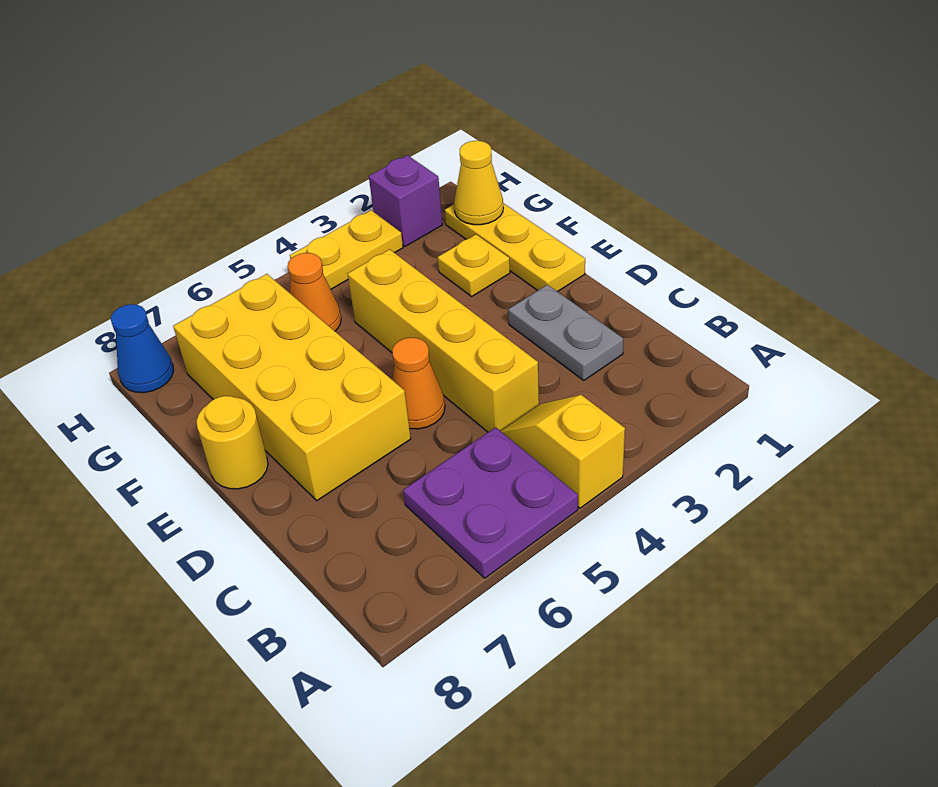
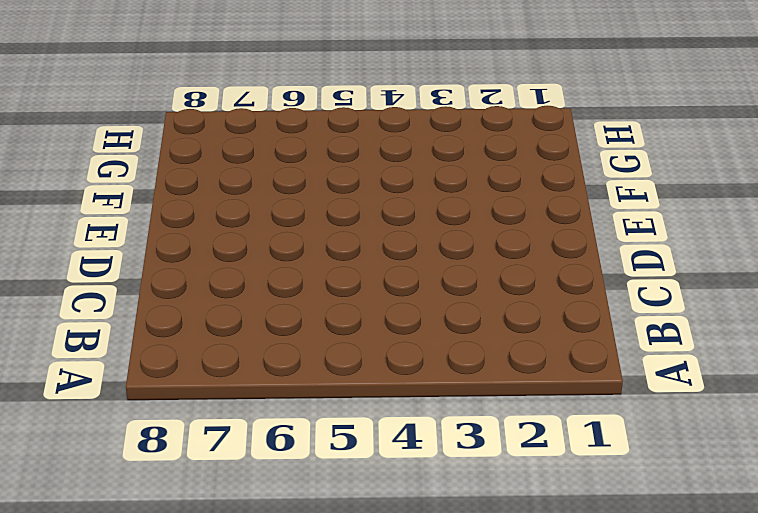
none -> yellow 1x2 slope [501,395,625,508]
none -> purple 2x2 plate [403,427,578,578]
none -> grey 1x2 plate [508,285,623,380]

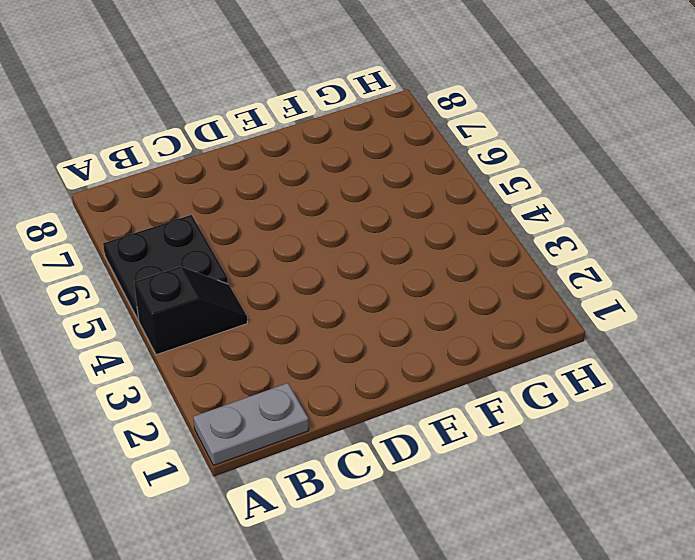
grey 1x2 plate [193,383,309,466] -> grey 1x2 plate moved to [508,285,623,380]
black 1x2 slope [134,266,247,355] -> yellow 1x2 slope [501,395,625,508]
black 2x2 plate [103,215,228,320] -> purple 2x2 plate [403,427,578,578]
none -> yellow 1x4 brick [348,249,539,432]
none -> orange 1x1 cone [392,338,445,429]
none -> yellow 2x4 brick [173,274,411,501]

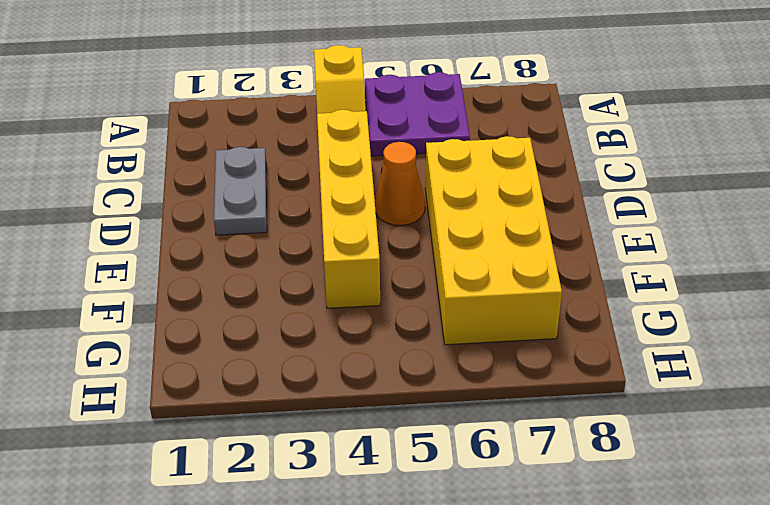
none -> yellow 1x3 plate [445,203,585,292]
none -> yellow 1x1 round brick [196,396,268,489]
none -> yellow 1x1 plate [438,234,510,296]

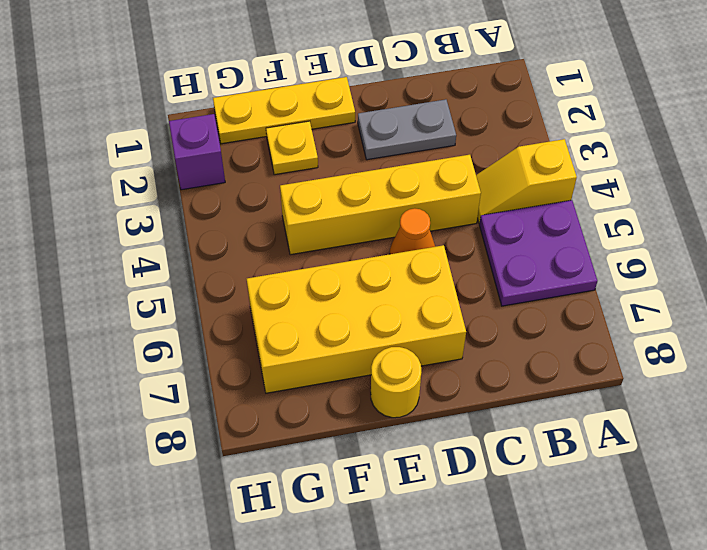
none -> orange 1x1 cone [288,253,341,331]
none -> yellow 1x2 plate [290,210,403,289]
none -> blue 1x1 cone [111,304,174,393]

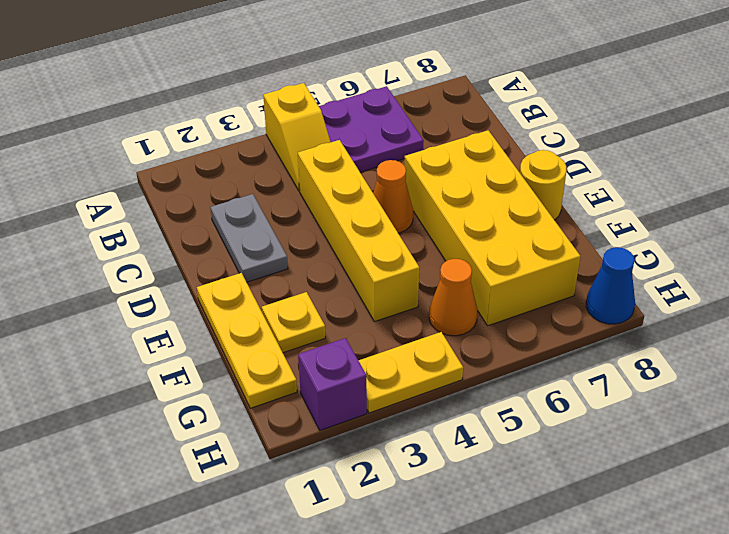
none -> yellow 1x1 cone [454,141,503,225]

